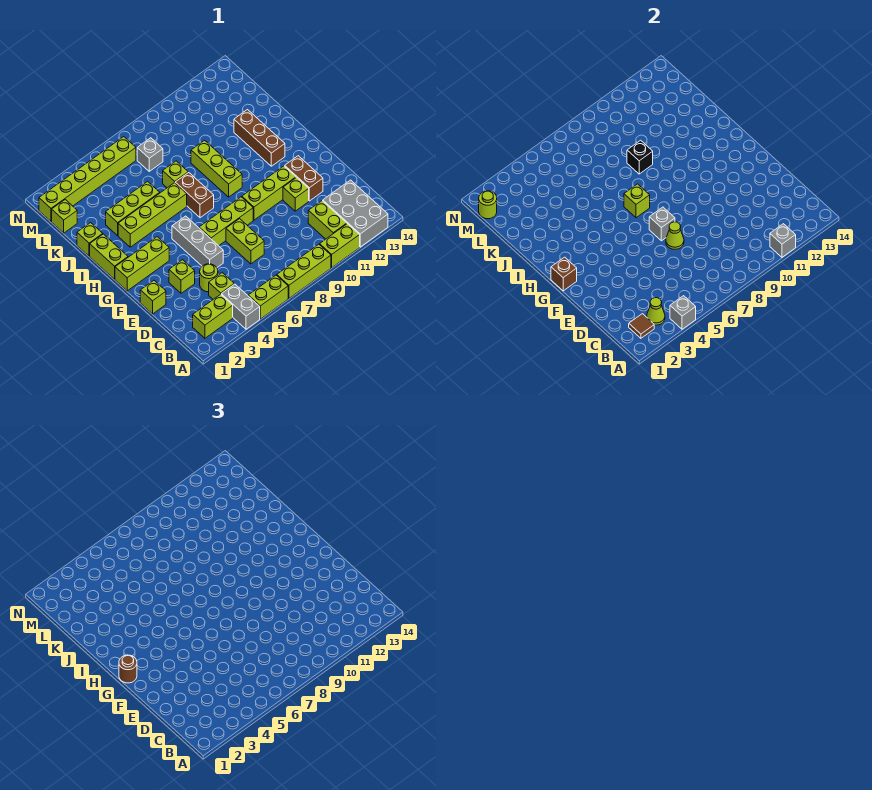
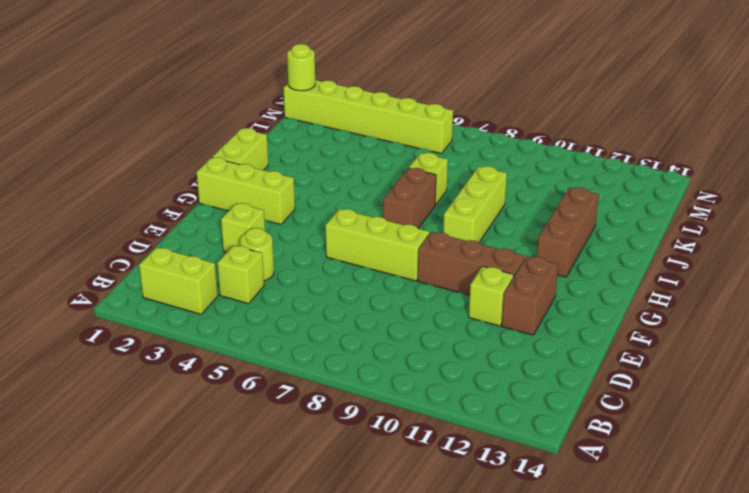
brown 1x3 brick [418,232,525,295] -> lime 1x3 brick [242,166,296,220]
none -> grey 1x2 brick [221,284,260,329]
none -> lime 1x2 brick [248,275,288,319]
none -> lime 1x3 brick [277,244,331,298]
none -> lime 1x2 brick [320,224,360,267]

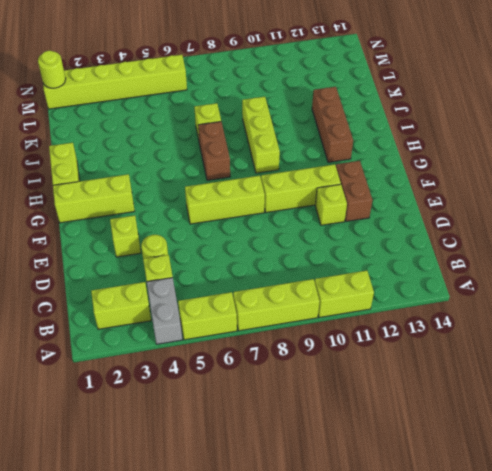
none -> grey 2x3 brick [323,180,388,247]
none -> lime 1x2 brick [308,201,347,239]
none -> lime 1x2 brick [226,219,264,264]
none -> lime 1x1 brick [140,281,166,314]

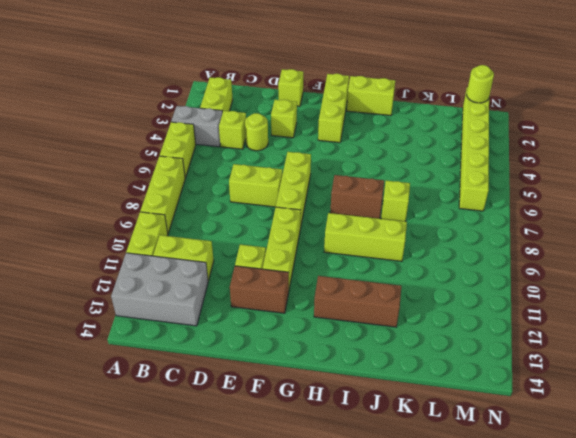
none -> grey 1x3 brick [172,216,223,268]
none -> lime 1x4 brick [118,183,187,247]
none -> lime 1x1 brick [77,223,103,256]
none -> lime 1x3 brick [106,181,160,236]

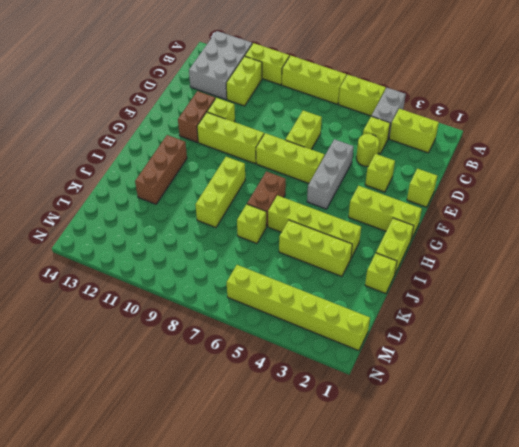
none -> lime 1x1 brick [52,200,77,233]
none -> grey 1x1 brick [137,138,163,171]
none -> grey 1x1 brick [670,296,696,329]
none -> grey 1x1 brick [770,224,796,257]

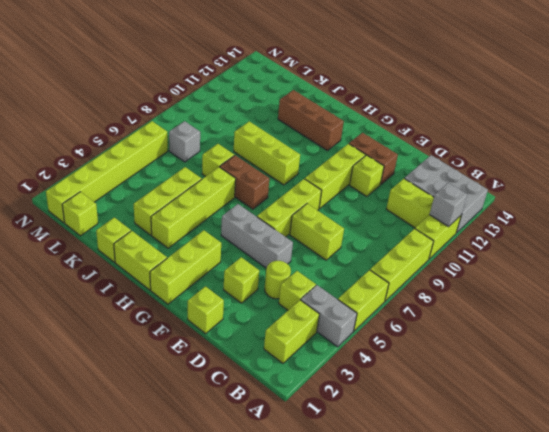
none -> grey 1x1 brick [670,296,696,329]
none -> brown 1x1 tile [629,314,654,338]
none -> lime 1x1 cone [647,298,665,325]
none -> lime 1x1 cone [666,222,684,249]

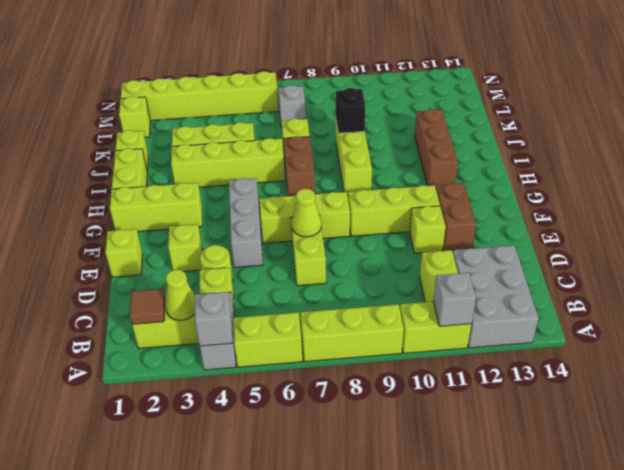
none -> grey 1x1 brick [649,207,675,241]
none -> brown 1x1 brick [551,257,577,291]
none -> lime 1x1 brick [624,184,650,218]
none -> lime 1x1 round brick [479,191,497,219]

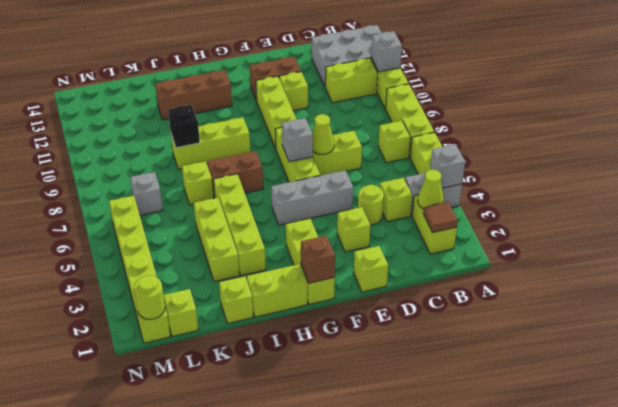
lime 1x1 brick [378,121,410,163] -> lime 1x1 brick moved to [624,184,650,218]
none -> brown 1x1 round brick [119,655,137,683]

